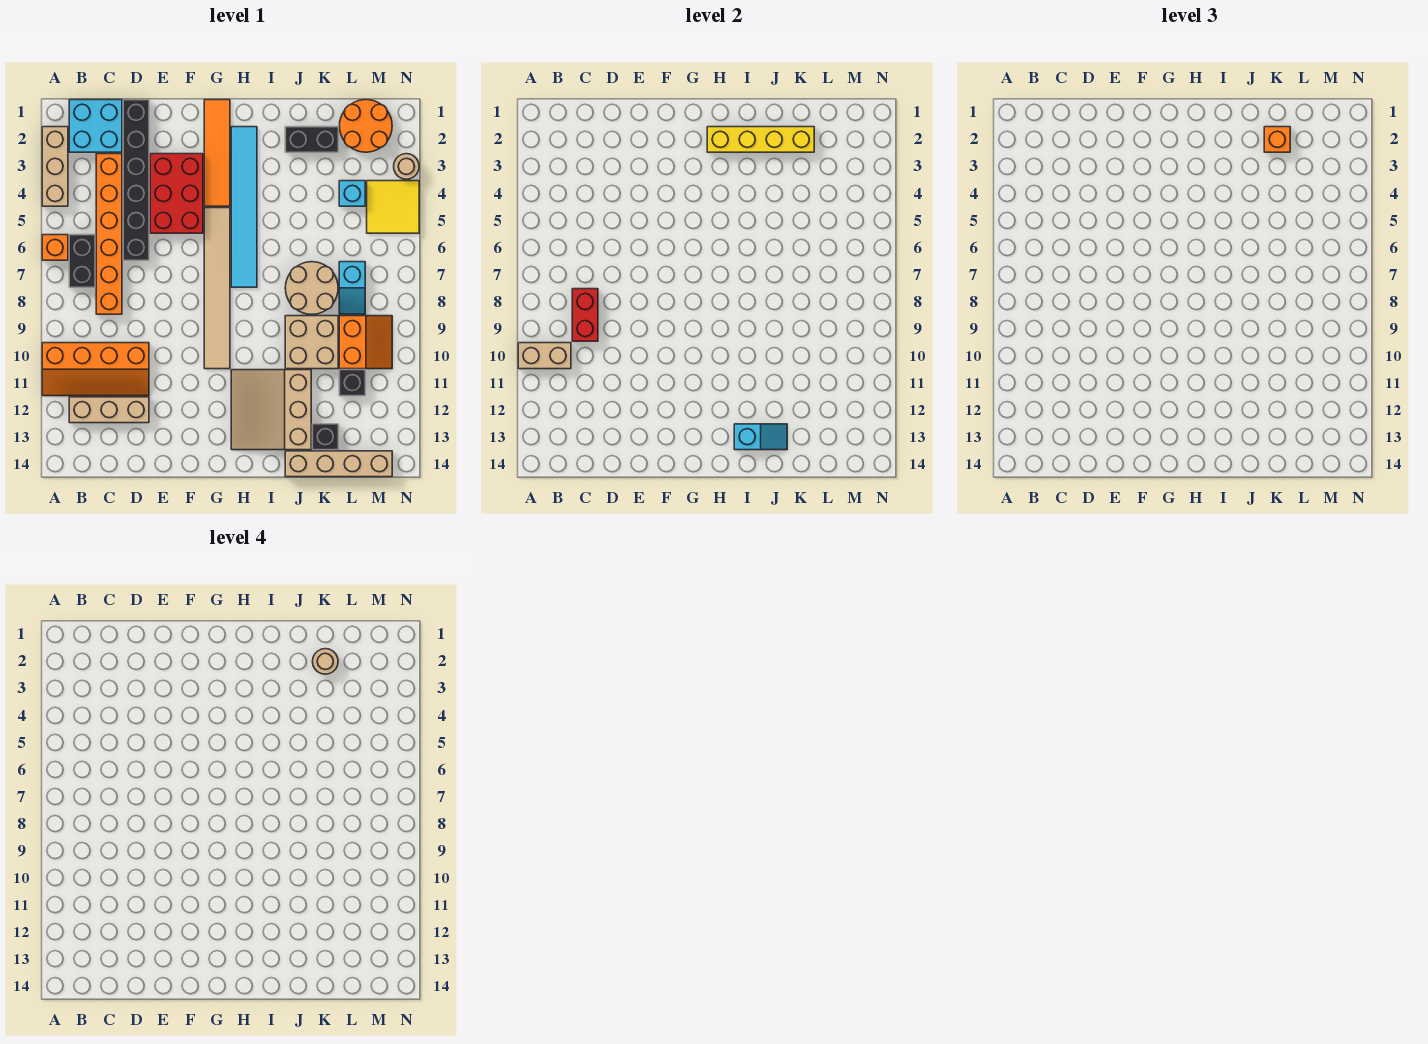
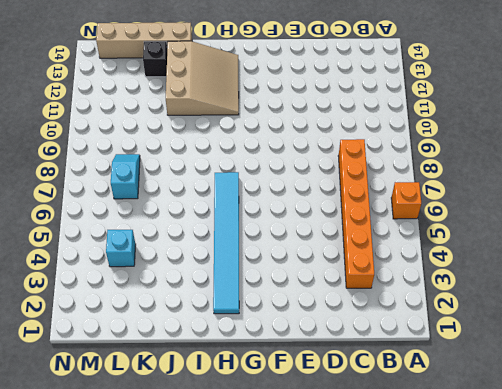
none -> tan 1x3 brick [42,127,68,206]
none -> orange 2x4 slope [42,343,149,396]
none -> cyan 2x2 brick [69,100,122,152]
none -> black 1x2 brick [69,235,95,287]

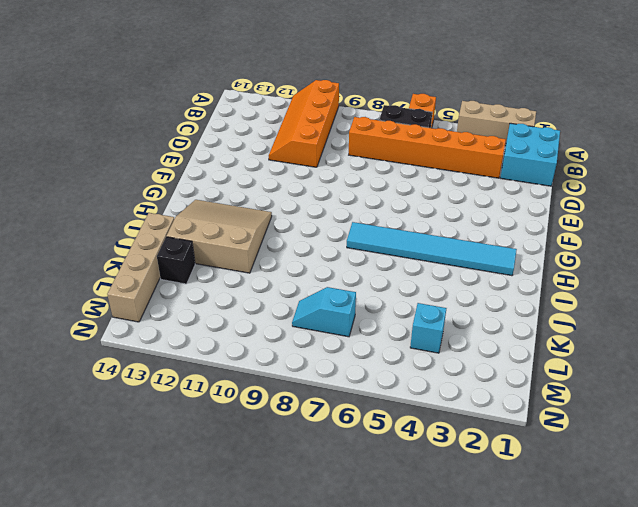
none -> tan 1x3 brick [69,397,149,423]
none -> black 1x6 brick [123,100,149,260]
none -> red 2x3 brick [150,154,203,233]
none -> orange 1x4 tile [204,100,230,206]

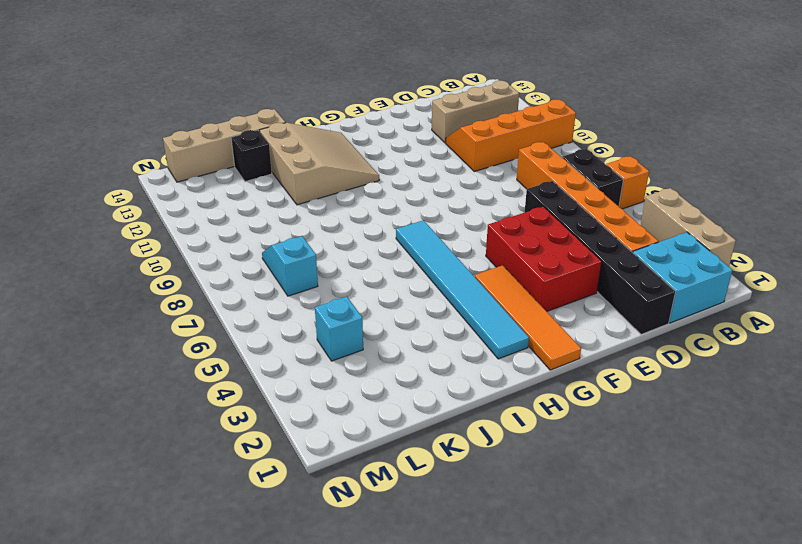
none -> tan 1x6 tile [204,208,230,369]
none -> black 1x2 brick [285,127,338,152]
none -> tan 2x2 round brick [285,262,338,314]
none -> tan 2x2 brick [285,316,338,369]

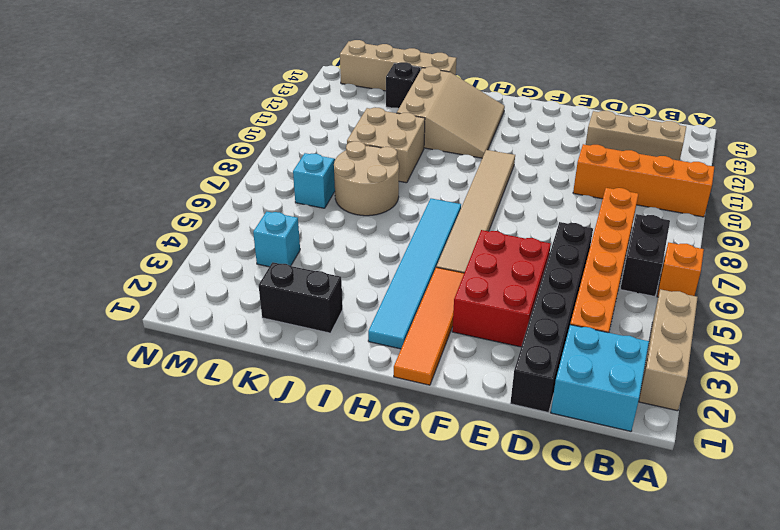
none -> orange 2x2 round brick [340,100,392,152]
none -> orange 2x2 slope [339,316,392,369]
none -> black 1x1 brick [339,370,365,396]
none -> yellow 2x2 tile [367,181,419,233]

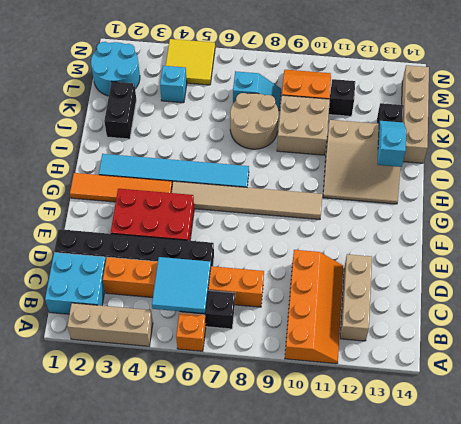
cyan 2x2 tile [152,257,211,314] -> none
cyan 2x2 round brick [91,42,140,96] -> orange 2x2 round brick [340,100,392,152]
none -> tan 1x1 round brick [394,154,419,179]
none -> tan 1x2 brick [518,343,571,369]
none -> red 1x2 brick [572,289,598,341]
none -> yellow 1x4 brick [707,127,814,152]

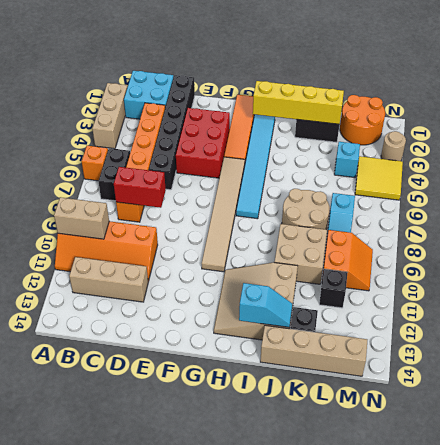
red 1x2 brick [114,167,166,208] -> red 1x2 brick turned to [572,289,598,341]
none -> orange 1x1 brick [1264,127,1290,152]
none -> tan 1x1 round brick [313,649,338,674]

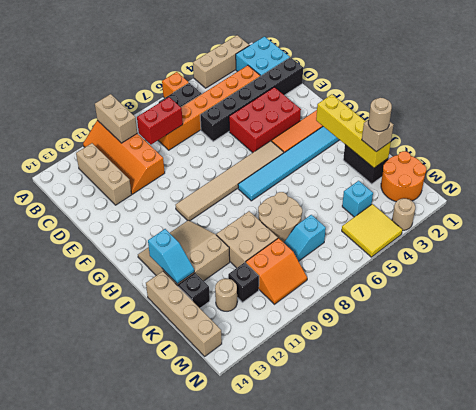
tan 1x1 brick [362,120,393,152] -> orange 1x1 brick [1264,127,1290,152]
tan 1x1 round brick [215,279,237,311] -> none

